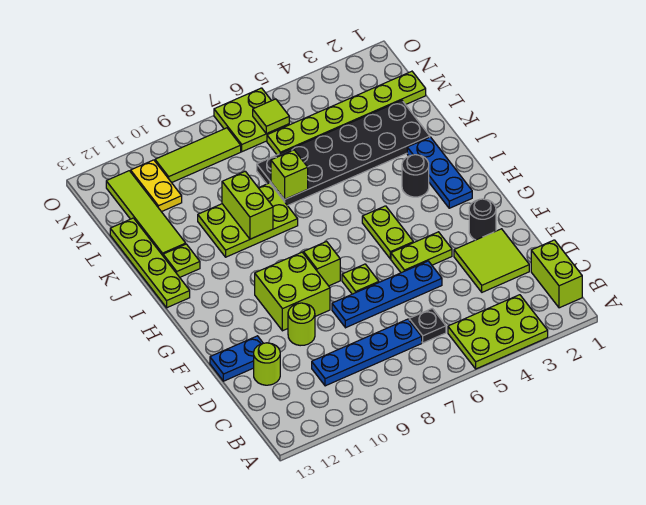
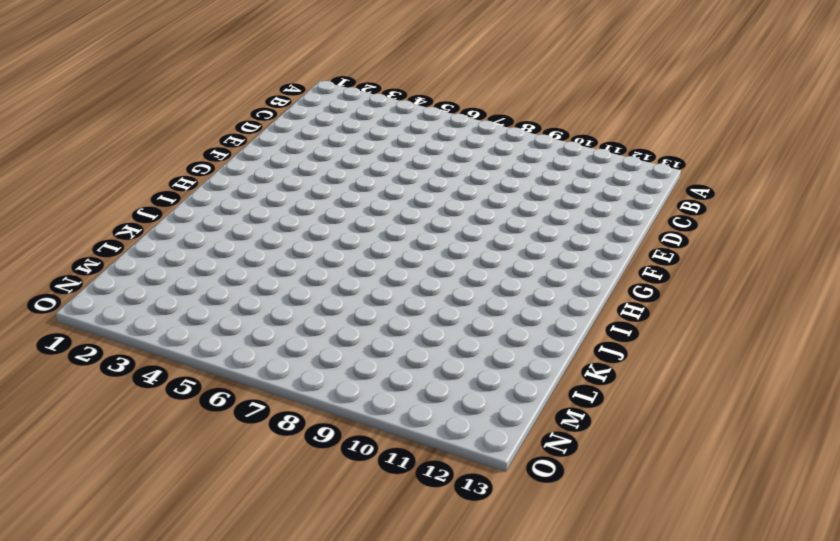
none -> lime 2x3 plate [448,295,548,369]
none -> lime 1x2 brick [531,240,582,308]
none -> black 1x1 plate [409,308,446,343]

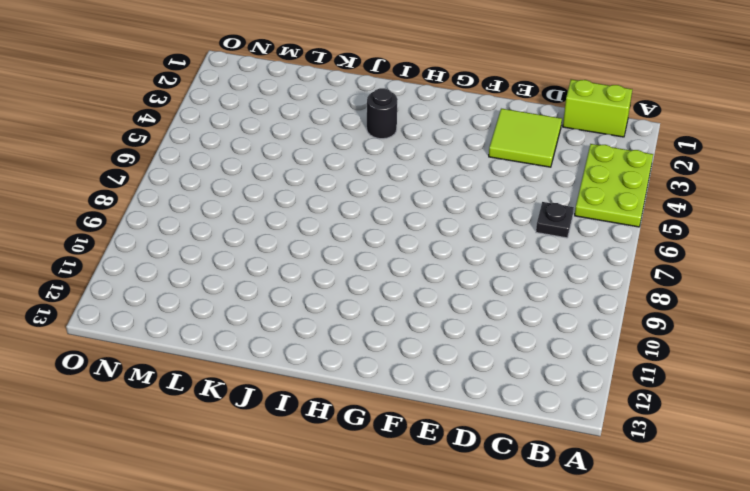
none -> blue 1x4 plate [312,319,422,386]
none -> lime 1x1 round brick [254,343,280,385]
none -> blue 1x4 plate [332,261,442,328]

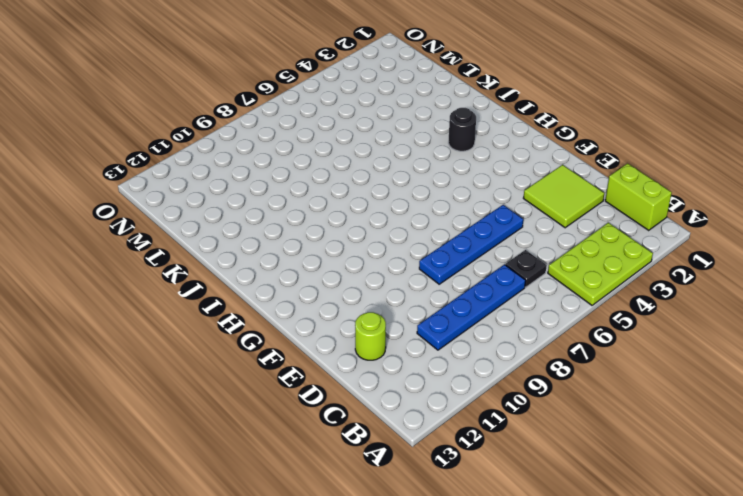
none -> lime 1x1 round brick [288,303,315,346]
none -> blue 1x2 plate [210,336,263,381]
none -> black 1x1 round brick [469,199,496,240]

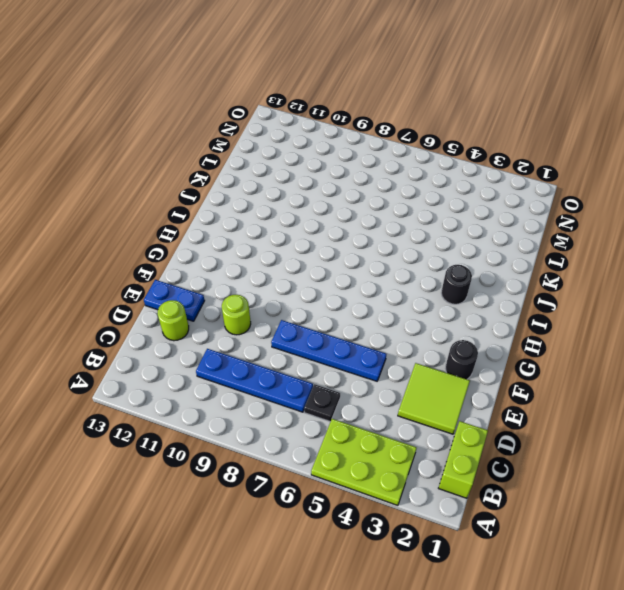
none -> lime 1x2 plate [391,232,452,273]
none -> lime 1x1 plate [342,264,379,294]
none -> lime 2x2 brick [255,252,330,331]

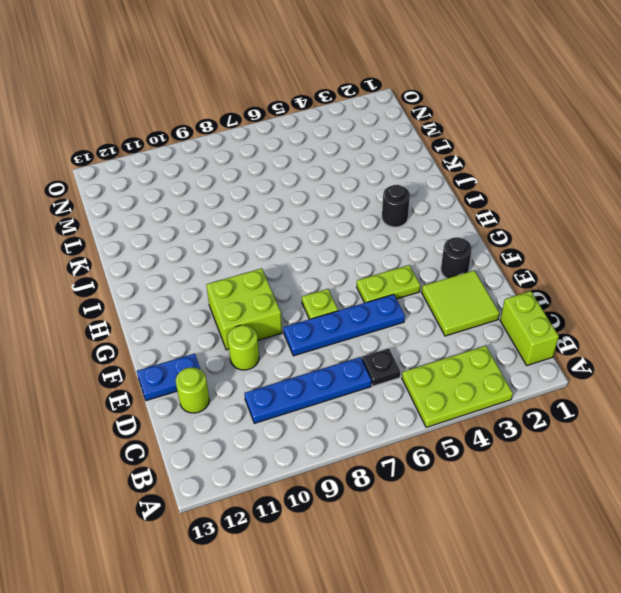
none -> lime 1x2 plate [362,206,413,259]
none -> lime 1x1 brick [303,242,340,286]
none -> blue 1x3 plate [407,137,472,208]

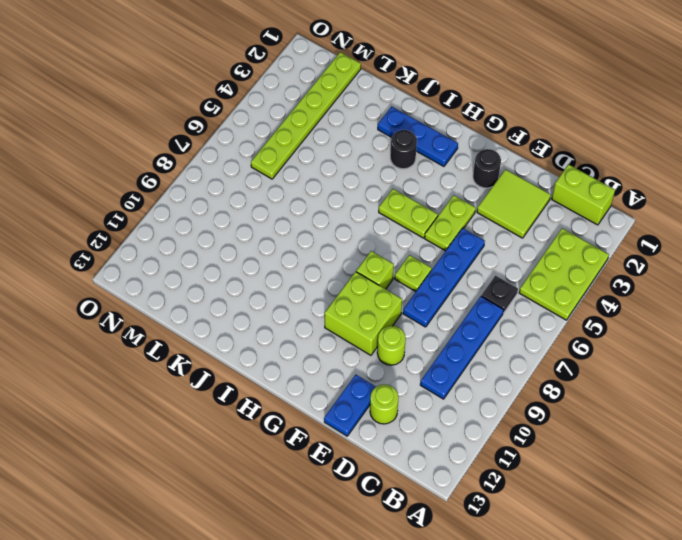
none -> lime 1x4 plate [110,218,190,308]
none -> lime 2x3 plate [198,183,298,257]
none -> lime 1x1 plate [163,244,200,277]

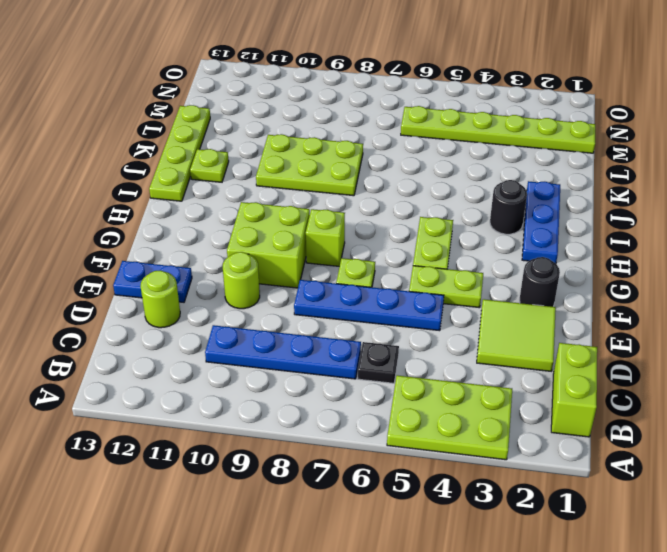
none -> black 2x6 plate [257,100,430,206]
none -> lime 1x4 tile [106,171,186,255]
none -> yellow 1x2 plate [131,160,182,212]

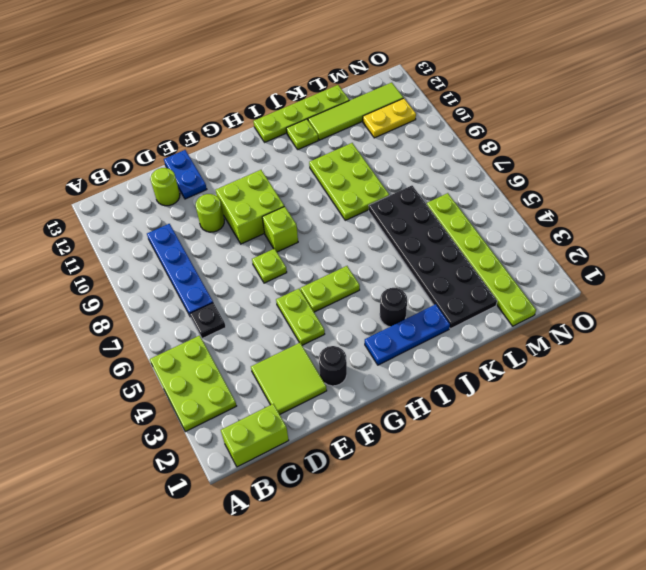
none -> blue 1x4 plate [332,261,442,328]
none -> lime 2x2 plate [214,88,289,152]
none -> lime 1x3 tile [155,128,241,183]

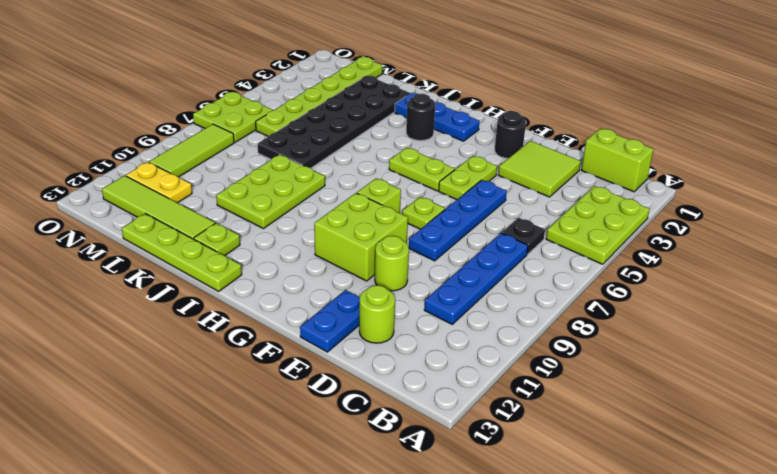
none -> lime 1x2 brick [222,171,273,239]
none -> lime 1x1 brick [271,150,308,199]
none -> lime 1x1 tile [253,99,289,134]

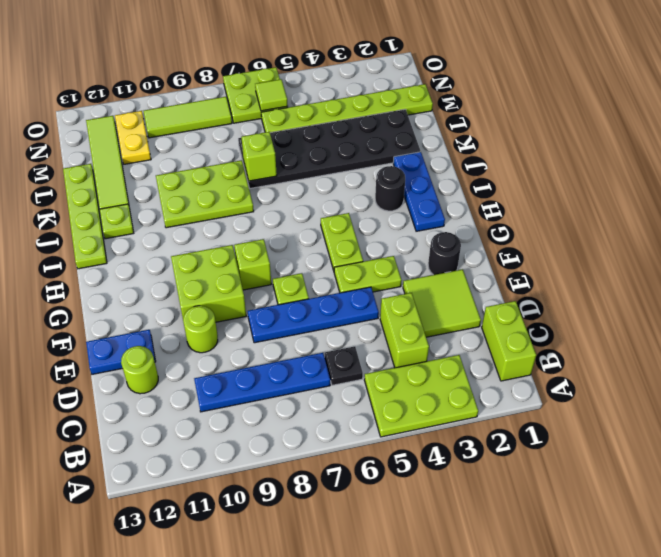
lime 1x2 brick [380,293,429,368] -> lime 1x2 brick moved to [222,171,273,239]

